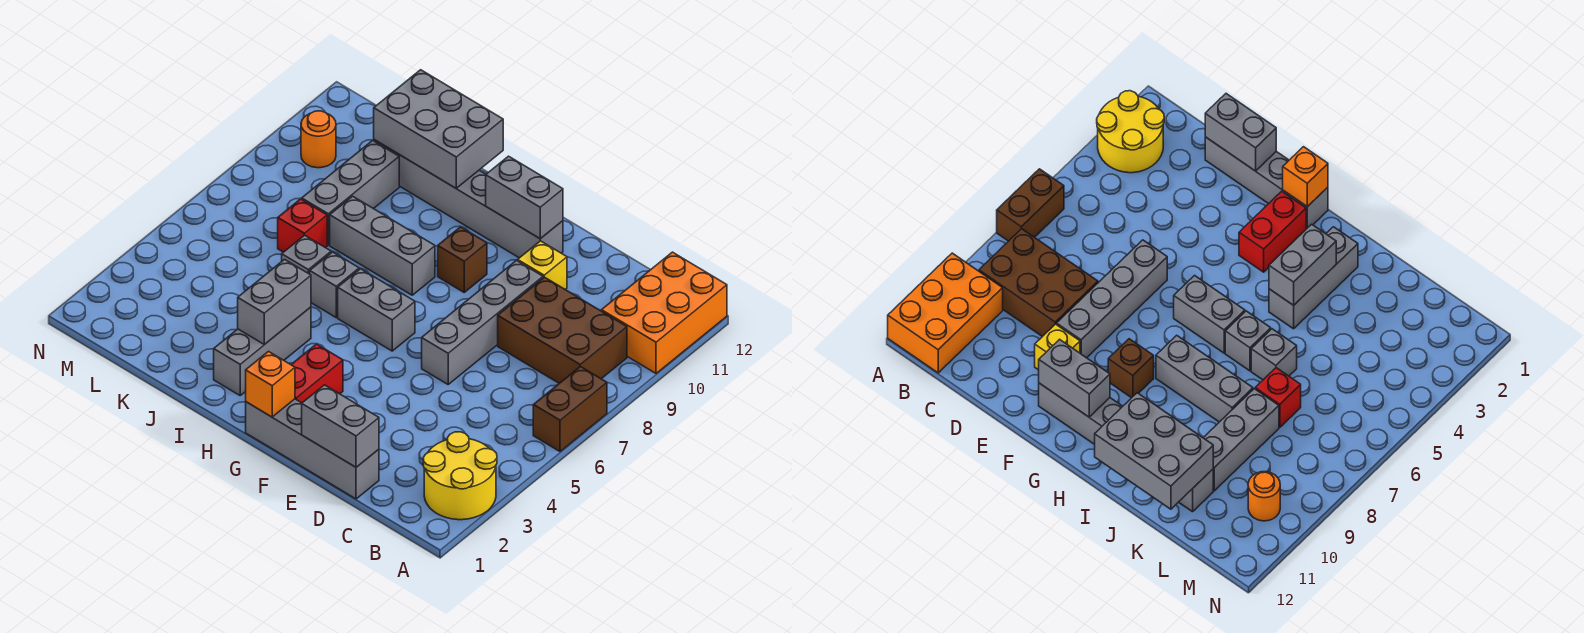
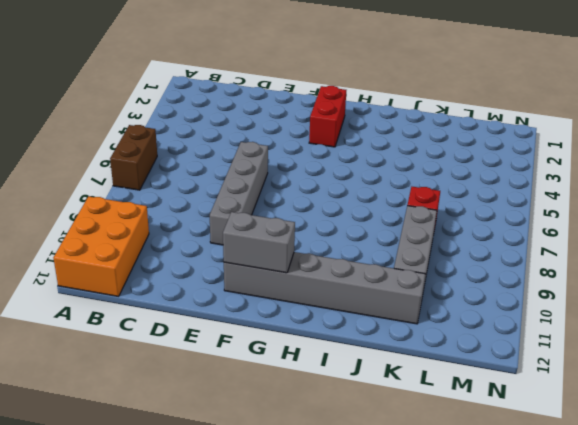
none -> yellow 2x2 round brick [423,432,497,520]
none -> brown 2x3 brick [498,277,627,383]
none -> grey 1x4 brick [246,399,379,499]

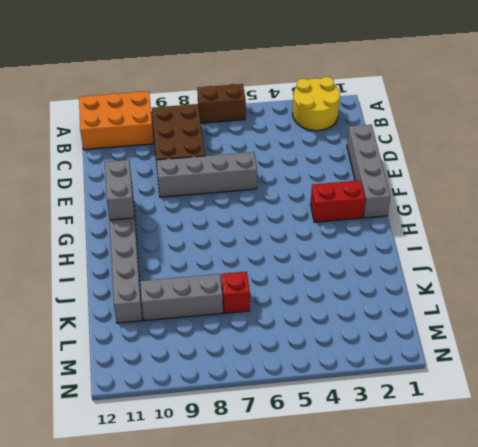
none -> yellow 1x1 brick [518,241,567,290]
none -> grey 1x2 brick [338,269,415,351]
none -> brown 1x1 brick [438,227,487,292]

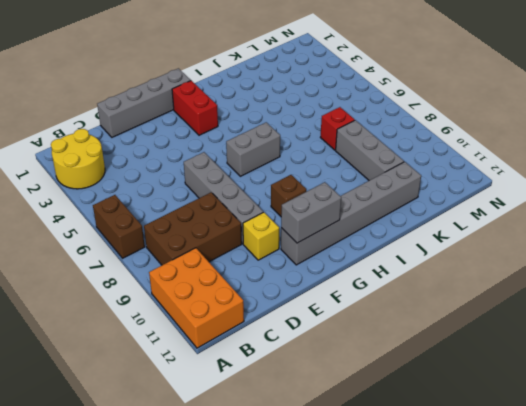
none -> grey 1x3 brick [330,196,435,295]
none -> grey 1x3 brick [214,307,311,395]
none -> grey 1x1 brick [310,252,359,317]

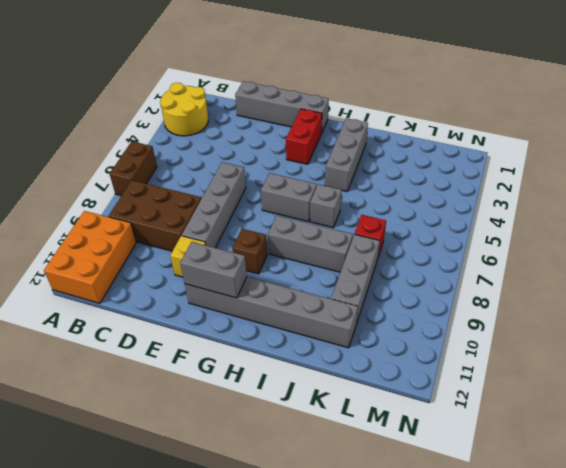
none -> grey 1x1 brick [282,235,331,274]
none -> orange 1x1 round brick [301,111,336,168]
none -> grey 1x2 brick [302,385,379,467]

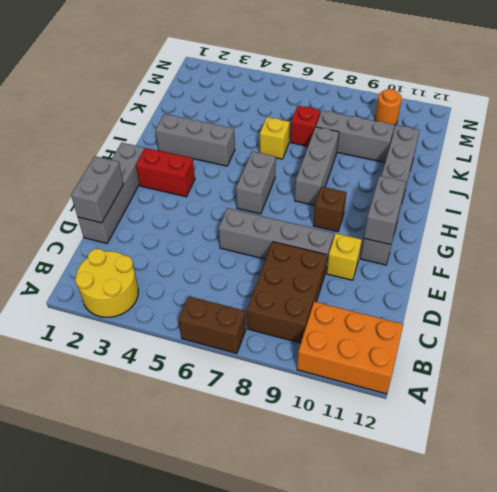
yellow 1x1 brick [260,117,290,159] -> grey 1x1 brick [282,235,331,274]
none -> grey 1x1 brick [310,252,359,317]
none -> orange 1x1 brick [246,352,295,417]
none -> grey 1x2 brick [238,259,311,345]

